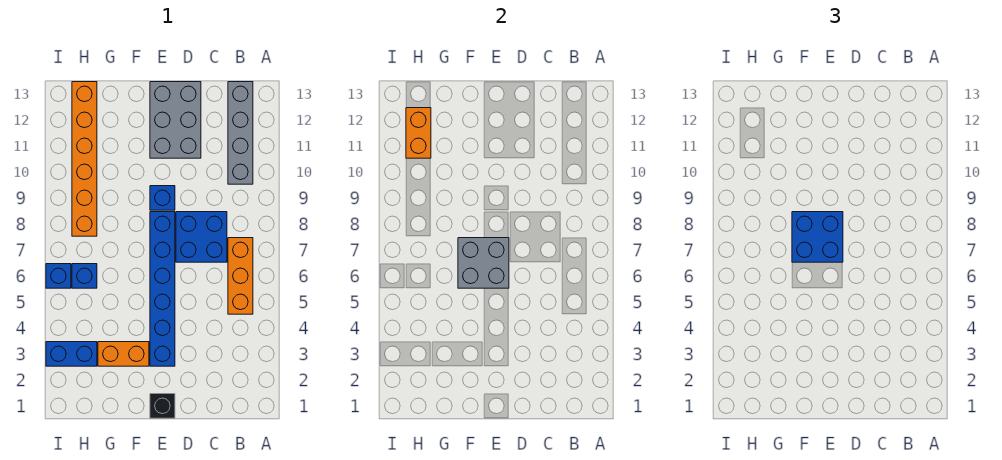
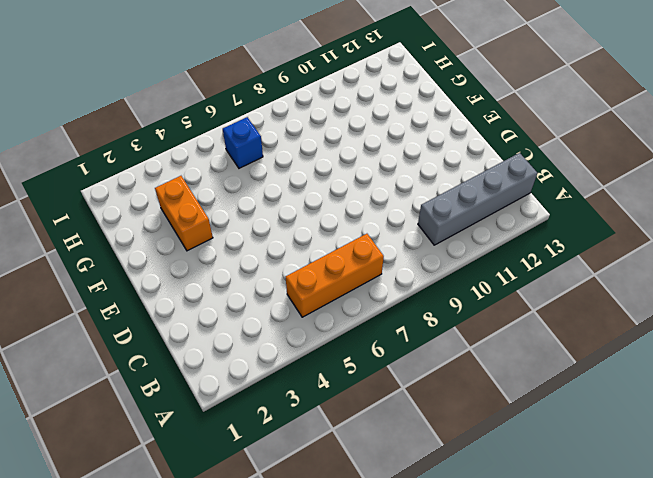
none -> blue 2x2 brick [176,212,227,262]
none -> grey 2x3 brick [150,82,201,158]
none -> black 1x1 brick [150,394,175,418]

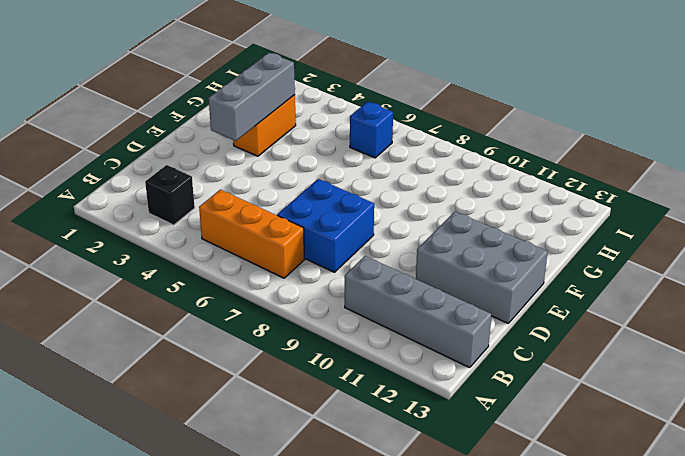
black 1x1 brick [145,165,195,225] -> black 1x1 brick moved to [150,394,175,418]
grey 1x3 brick [209,53,295,141] -> none
none -> blue 1x6 brick [150,212,175,366]
none -> blue 1x1 brick [150,186,175,210]
none -> blue 1x2 brick [46,342,97,366]

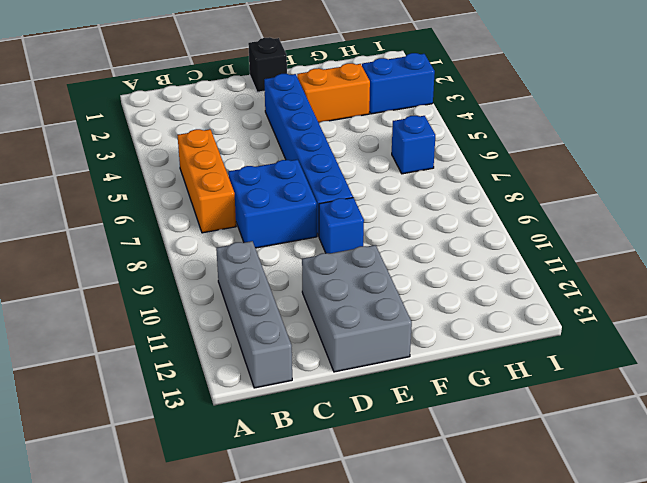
none -> orange 1x6 brick [72,82,97,236]
none -> blue 1x1 brick [46,264,71,288]
none -> grey 2x2 brick [458,238,509,288]

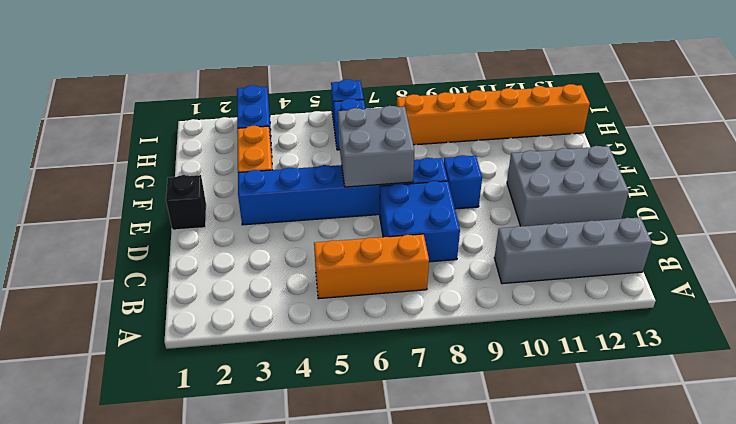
none -> orange 1x2 brick [406,108,431,158]
none -> blue 2x2 brick [792,212,843,262]

